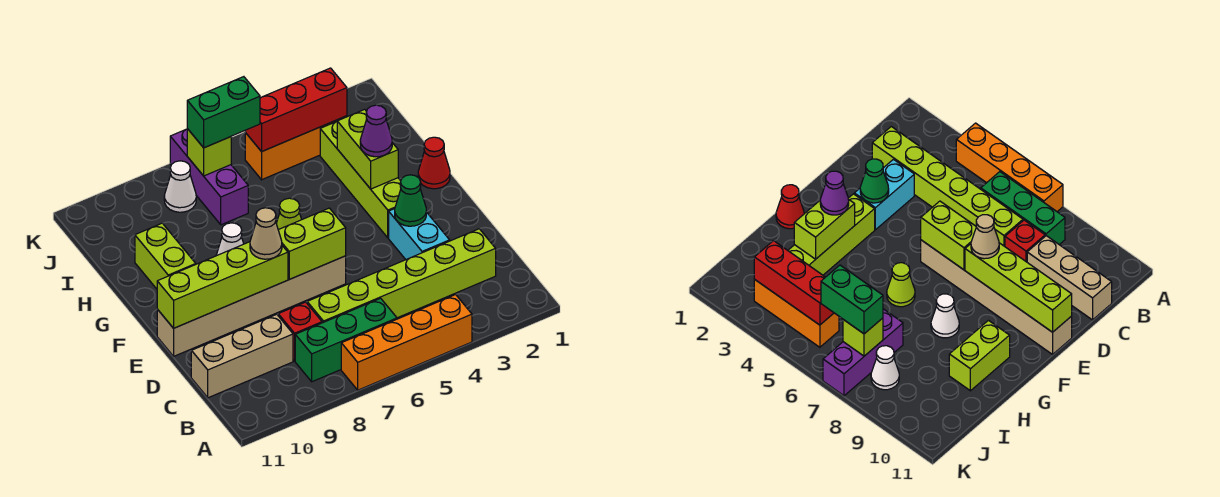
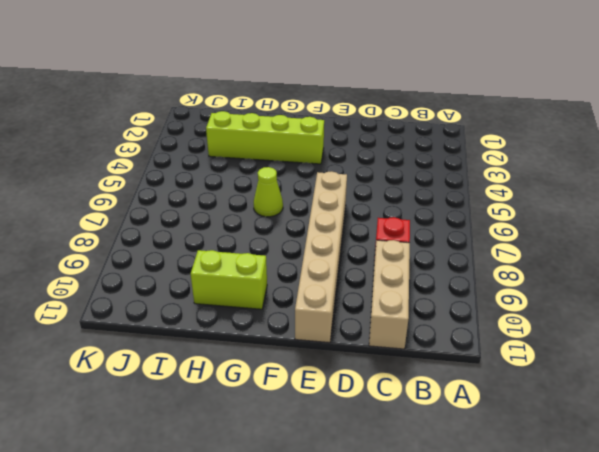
none -> orange 1x4 brick [341,295,472,390]
none -> green 1x3 brick [295,298,397,382]
none -> lime 1x6 brick [307,229,496,323]

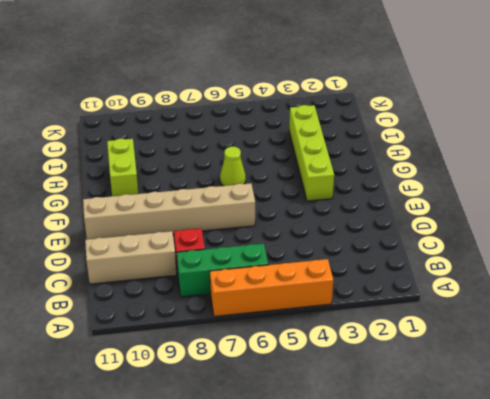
none -> lime 1x6 brick [307,229,496,323]
none -> cyan 1x2 brick [389,209,450,259]
none -> red 1x1 cone [418,137,450,189]

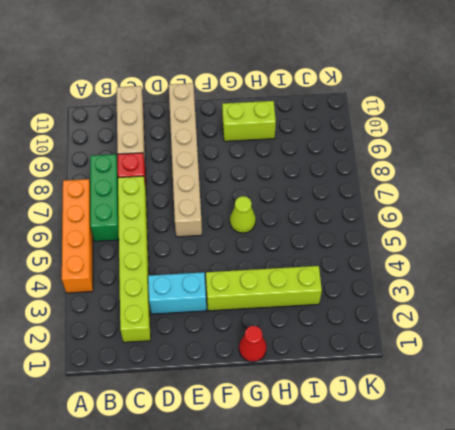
none -> white 1x1 cone [216,223,244,256]
none -> purple 1x3 brick [170,129,248,225]
none -> orange 1x3 brick [245,116,347,180]

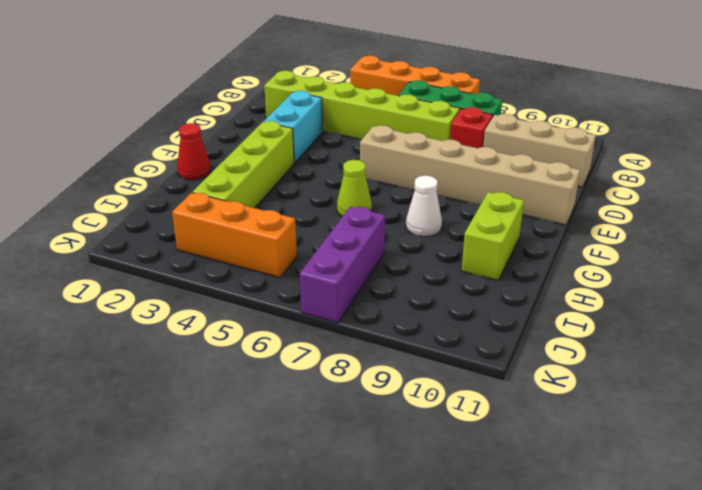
none -> white 1x1 cone [164,161,196,212]
none -> green 1x1 cone [395,175,426,226]
none -> lime 1x2 brick [278,208,346,279]

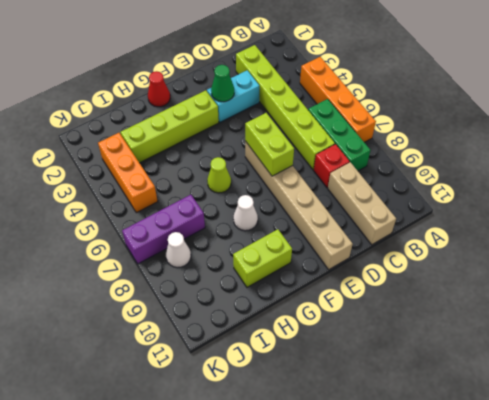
none -> lime 1x4 brick [157,242,288,328]
none -> lime 1x2 brick [337,109,398,189]
none -> red 1x3 brick [245,68,347,152]

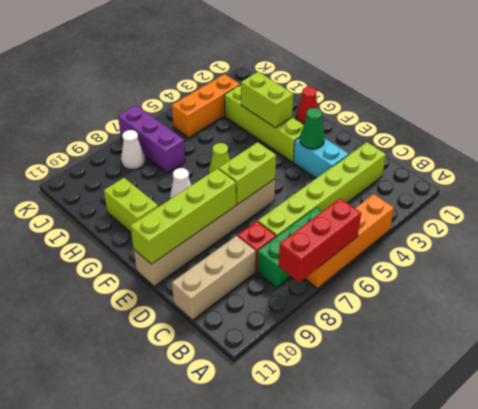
red 1x3 brick [279,198,361,282] -> red 1x3 brick moved to [245,68,347,152]
none -> lime 1x1 brick [187,129,231,176]
none -> tan 1x1 cone [250,208,282,259]
none -> purple 1x1 cone [360,105,392,157]

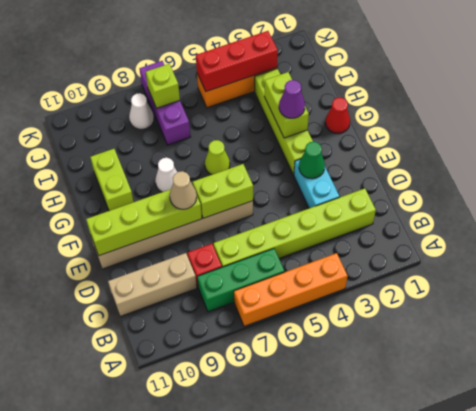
none -> green 1x2 brick [187,77,260,148]

